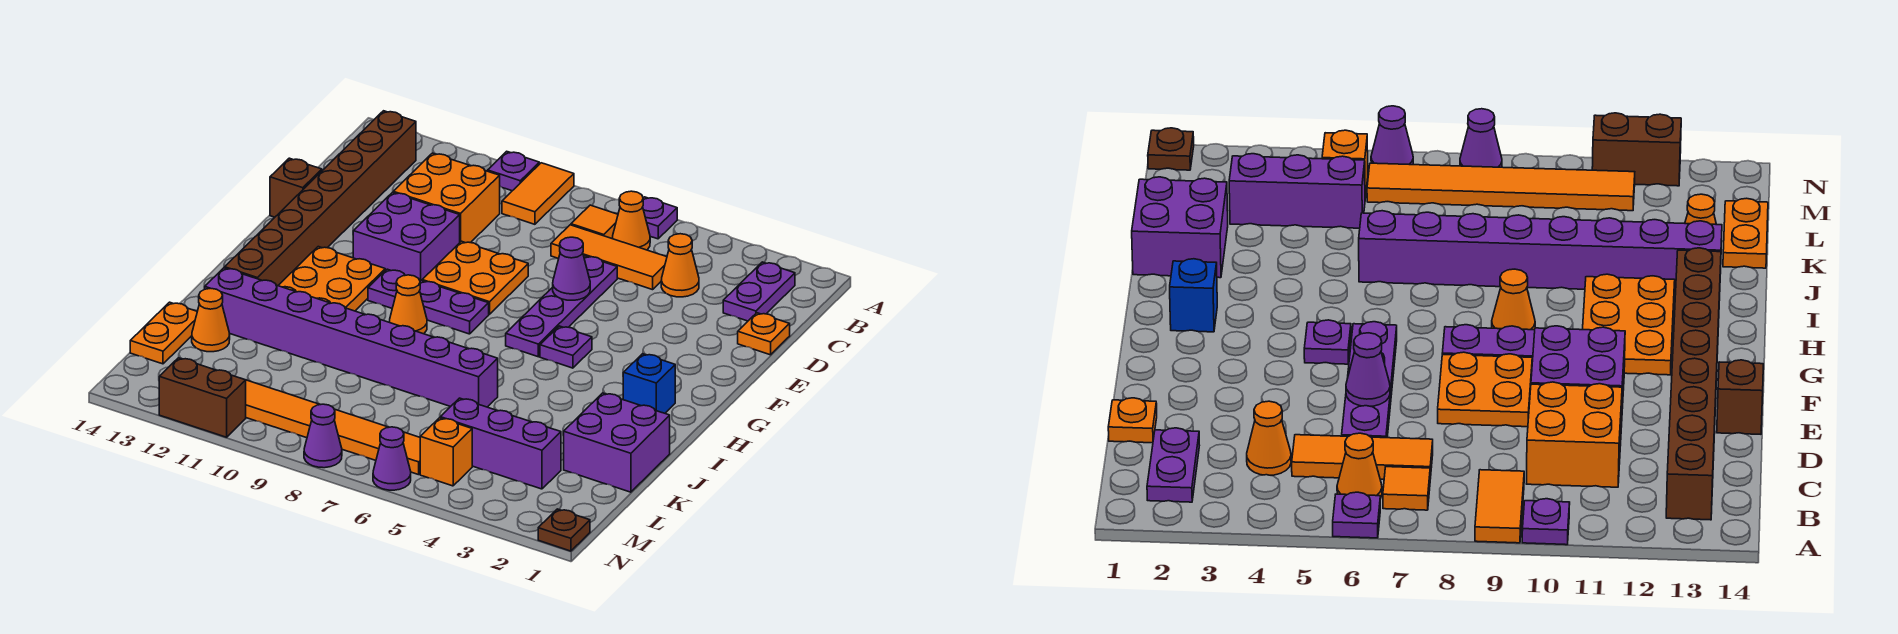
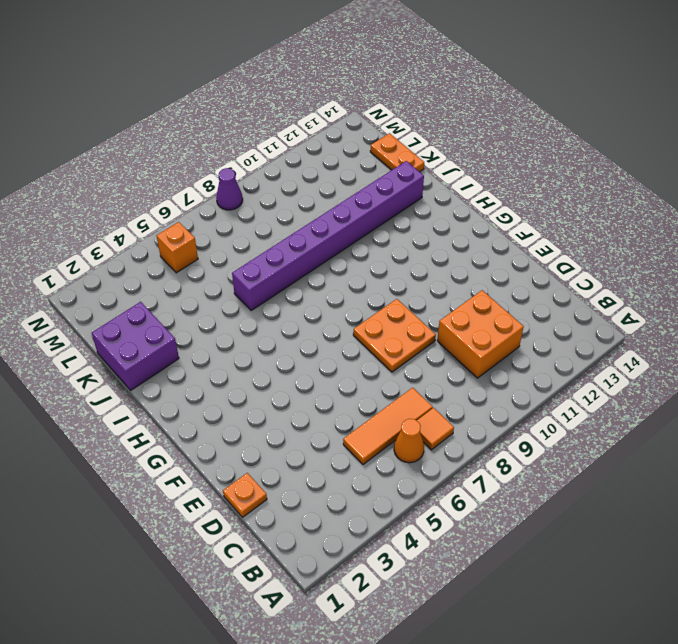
none -> purple 1x1 plate [643,197,677,239]
none -> orange 1x2 tile [502,163,574,224]
none -> purple 1x1 plate [488,151,539,191]
none -> purple 1x2 plate [723,262,795,321]

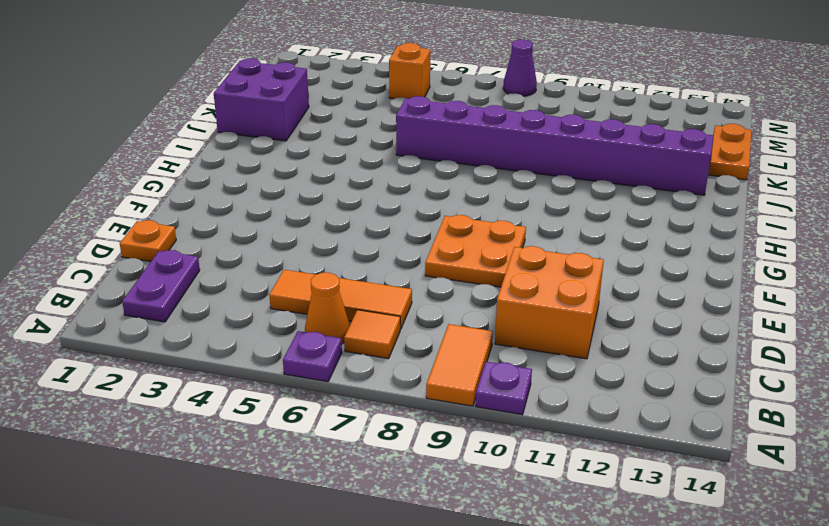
none -> brown 1x8 brick [225,111,416,286]
none -> orange 1x1 cone [661,234,699,297]
none -> purple 1x4 plate [506,256,617,357]
none -> purple 2x2 brick [353,192,460,281]

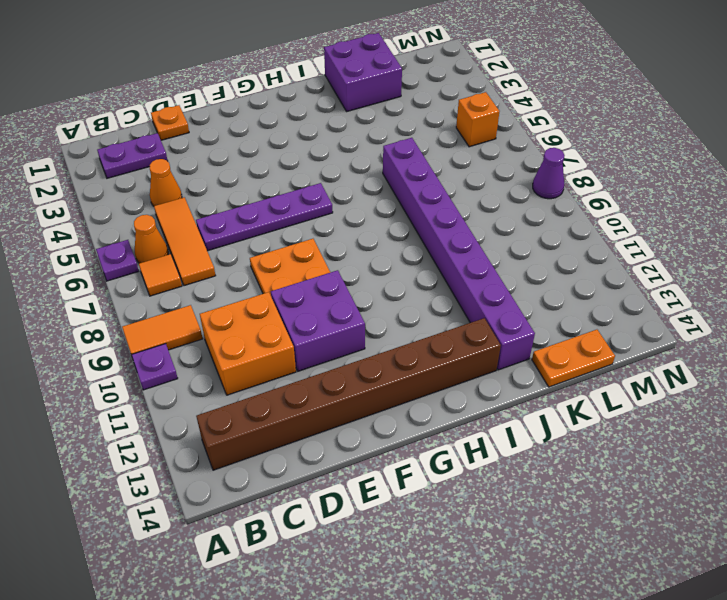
none -> brown 1x1 brick [270,158,322,217]
none -> purple 1x1 plate [540,326,592,368]
none -> purple 1x3 plate [368,269,489,334]
none -> orange 2x3 plate [278,247,385,311]

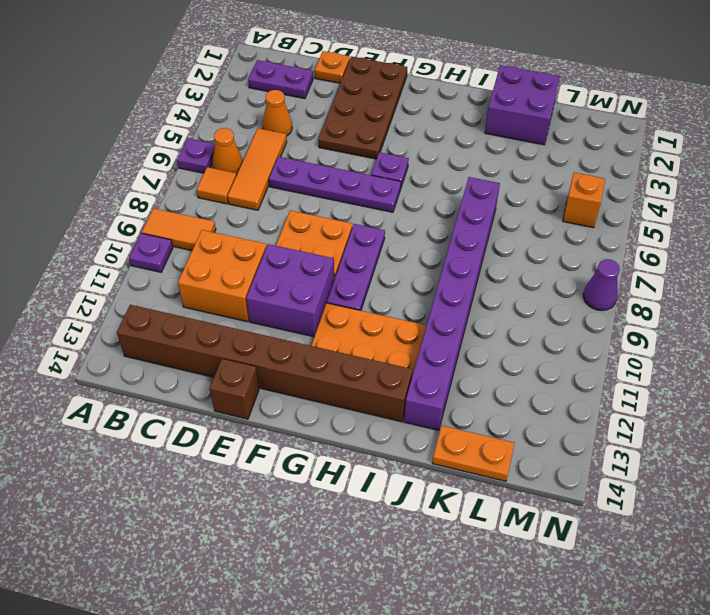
brown 2x4 plate [318,56,407,159] -> none
none -> blue 1x1 brick [623,354,675,413]
none -> orange 1x1 cone [390,275,427,334]
none -> orange 1x1 cone [192,288,230,352]
none -> purple 1x3 brick [440,398,561,489]

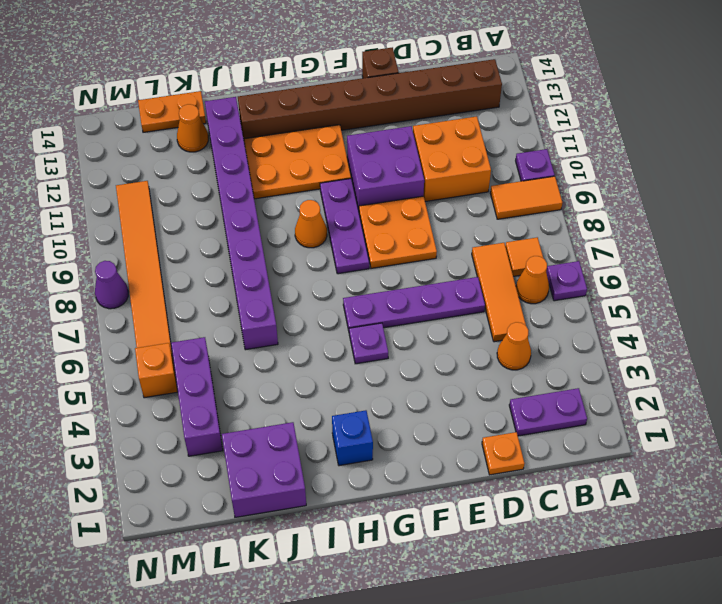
none -> brown 1x1 plate [538,509,590,551]
none -> purple 1x1 cone [373,427,411,490]
none -> brown 1x2 brick [159,358,246,437]
none -> purple 1x1 cone [553,237,590,300]

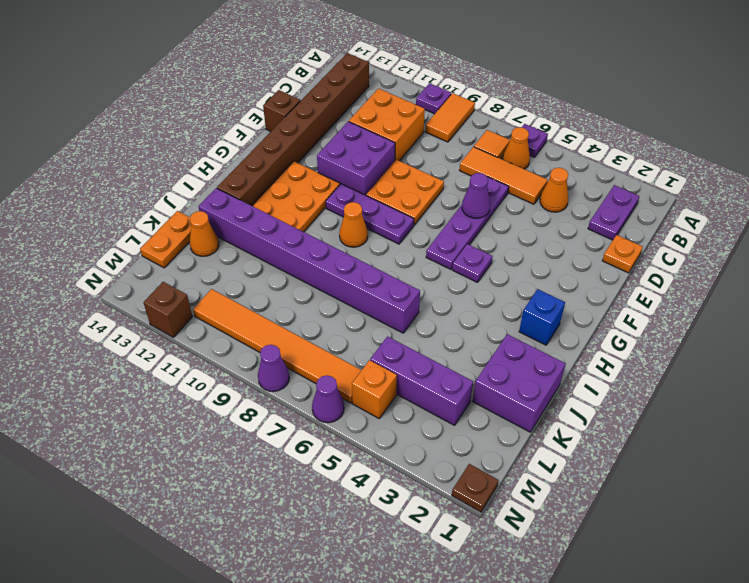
brown 1x1 brick [144,282,192,337] -> brown 1x2 brick [159,358,246,437]

